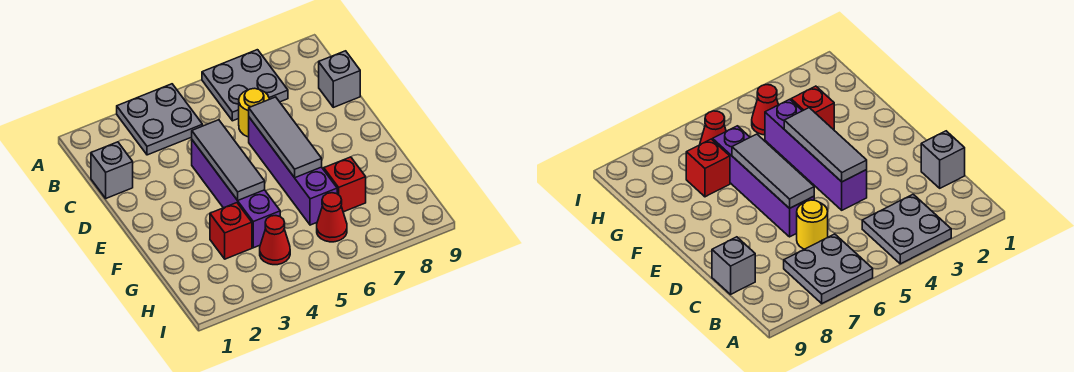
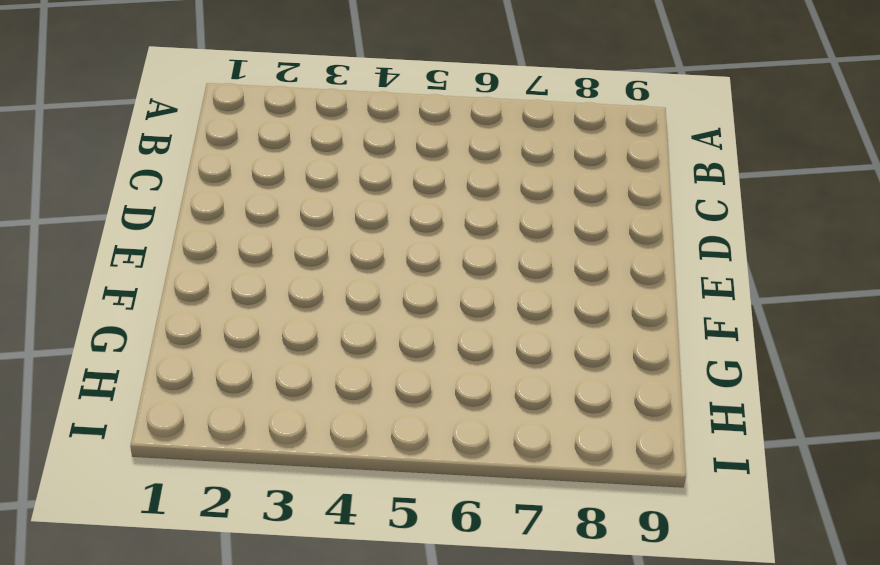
none -> grey 2x2 plate [117,84,203,155]
none -> grey 2x2 plate [202,50,288,121]
none -> grey 1x1 brick [91,142,133,198]

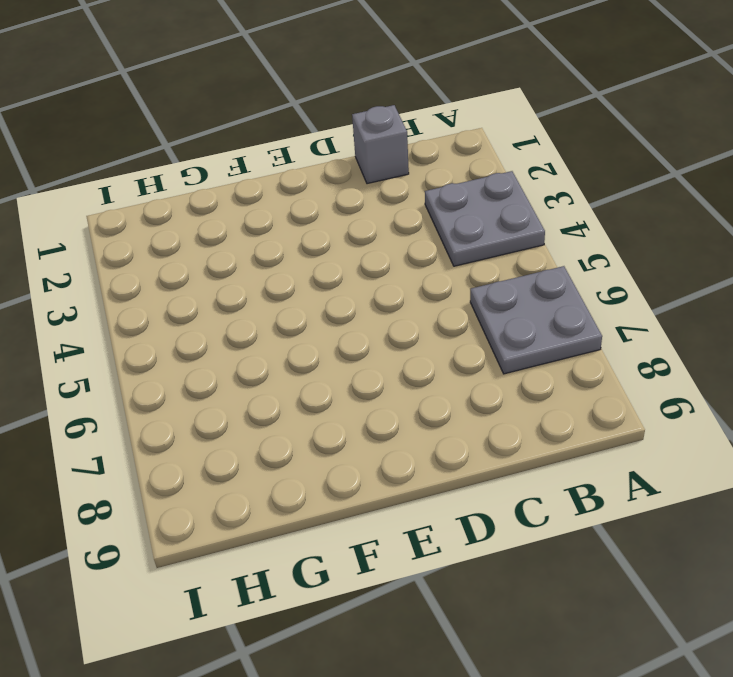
none -> yellow 1x1 round brick [239,88,269,137]
none -> grey 1x1 brick [319,51,360,107]
none -> purple 1x4 brick [192,140,280,248]

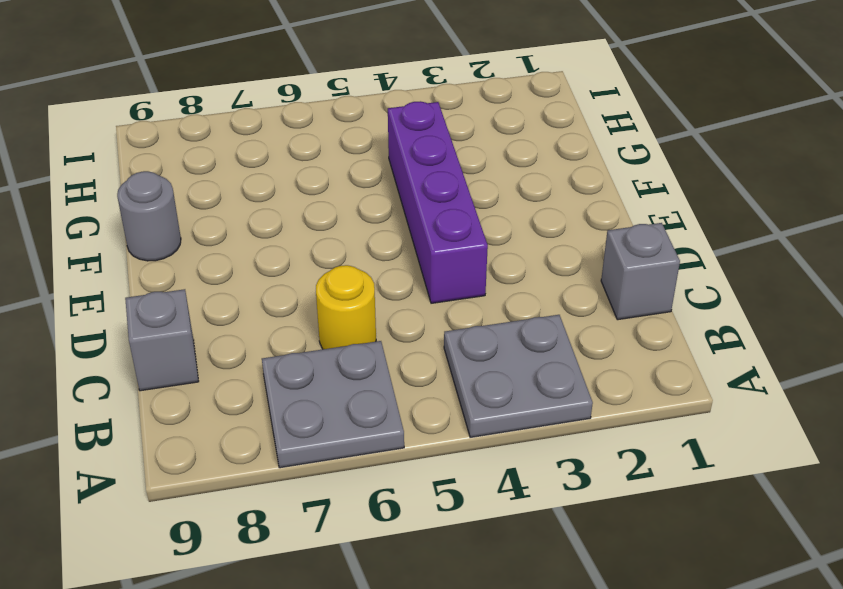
grey 1x1 round brick [117,171,181,261] -> none
none -> purple 1x4 brick [249,117,337,225]
none -> red 1x1 brick [210,203,252,259]
none -> red 1x1 brick [324,157,366,212]

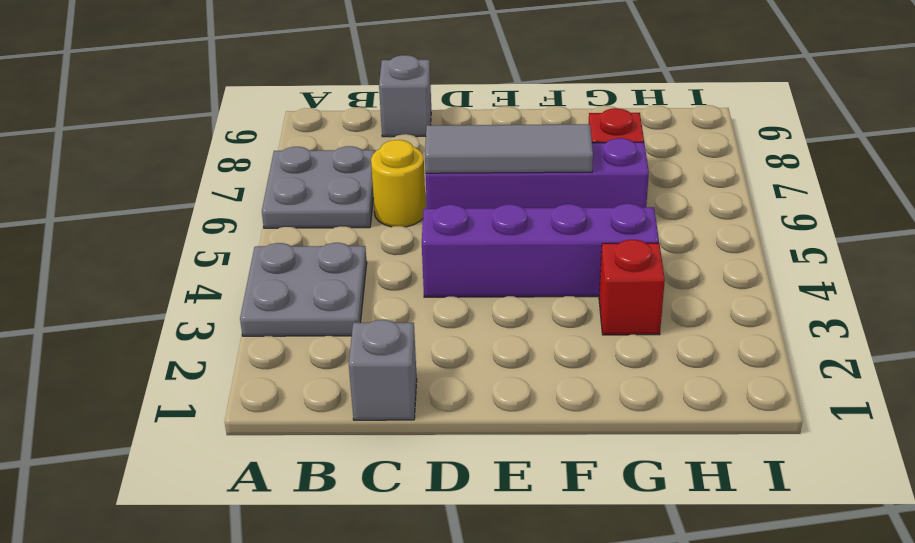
none -> red 1x1 cone [260,216,290,265]
none -> red 1x1 cone [317,193,347,242]
none -> grey 1x3 tile [192,120,265,200]

